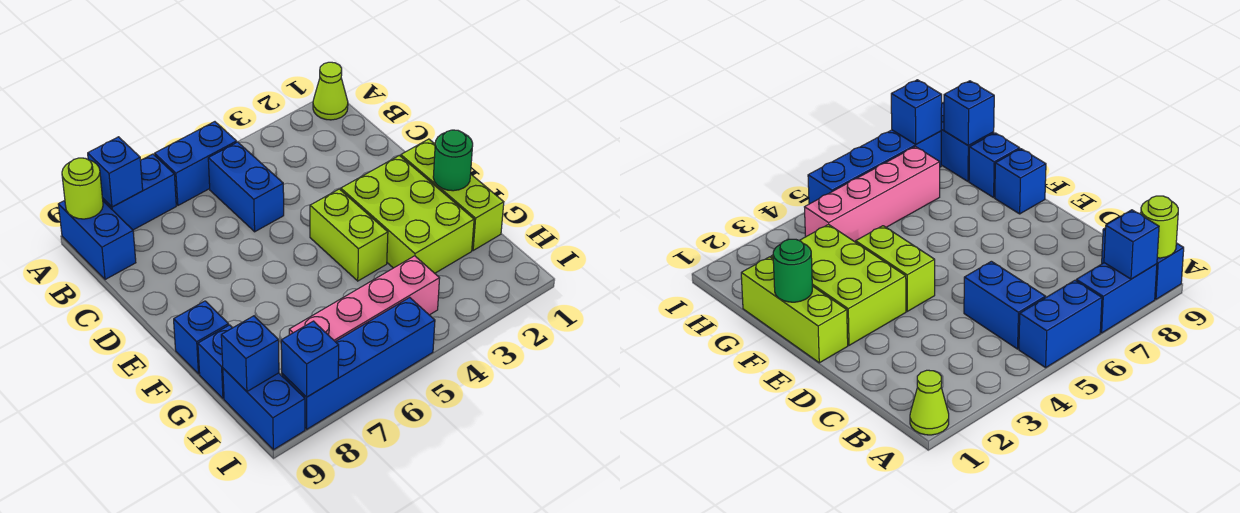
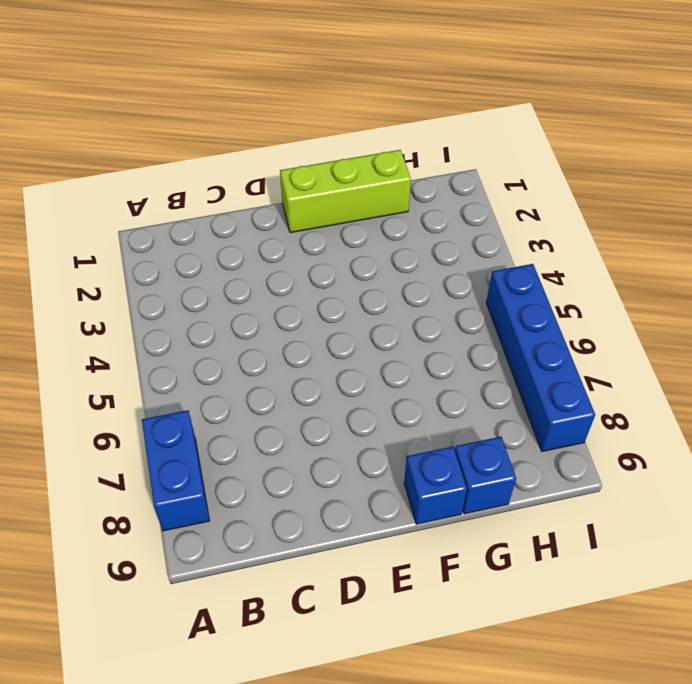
none -> lime 1x1 cone [313,62,348,120]
none -> blue 1x2 brick [155,122,237,205]
none -> blue 1x2 brick [58,201,136,280]

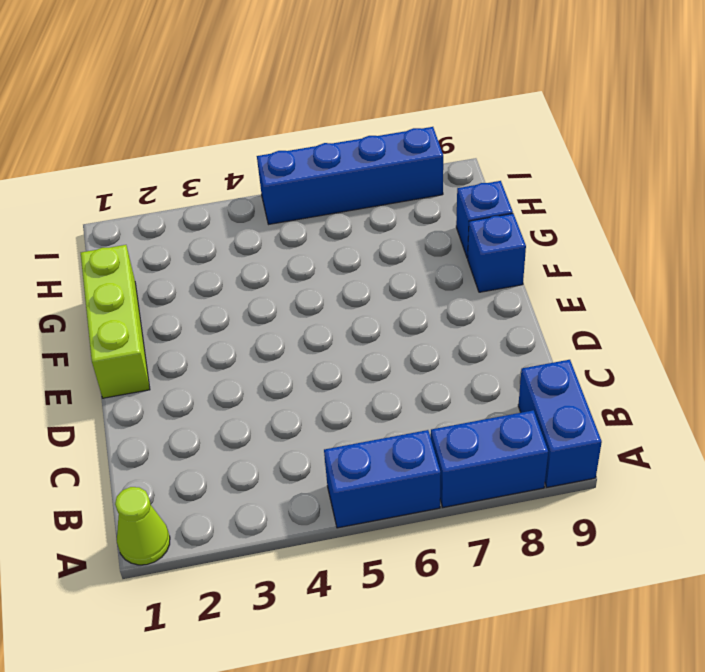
none -> blue 1x2 brick [208,142,284,232]
none -> lime 2x3 brick [341,155,474,273]
none -> lime 1x2 brick [310,189,388,281]

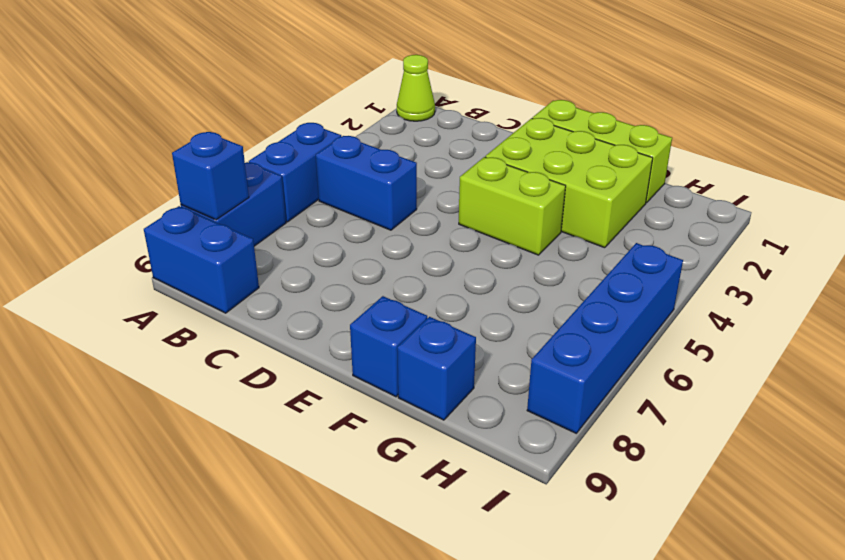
none -> pink 1x4 brick [289,256,440,341]
none -> blue 1x2 brick [223,368,305,450]
none -> lime 1x1 round brick [62,158,103,219]

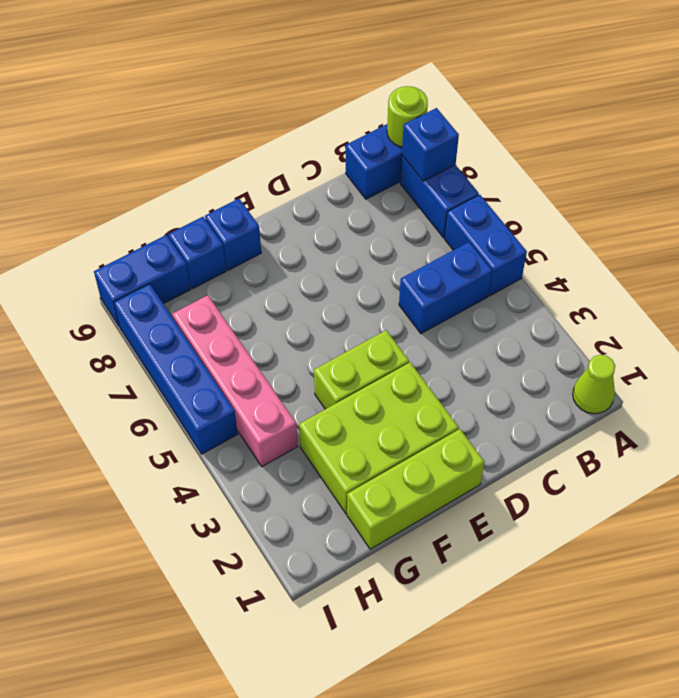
none -> green 1x1 round brick [433,130,473,191]
none -> blue 1x1 brick [221,316,279,391]
none -> blue 1x1 brick [281,321,339,397]

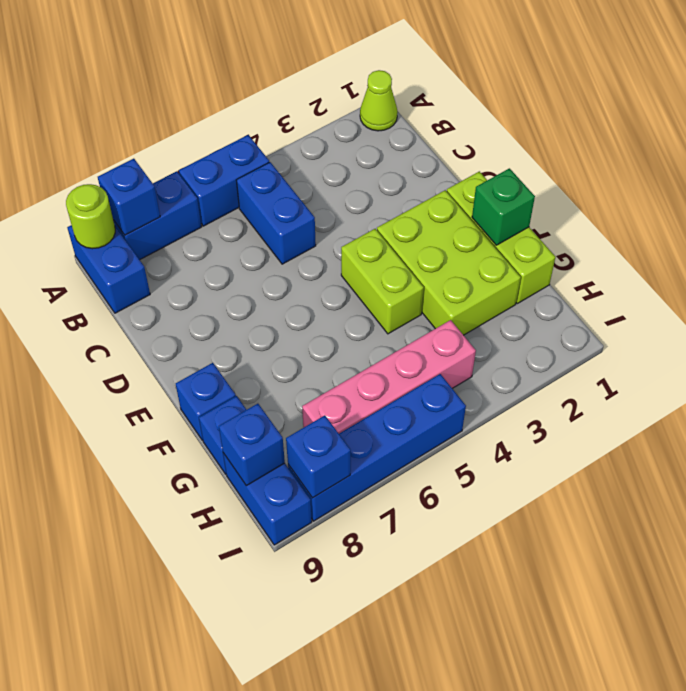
green 1x1 brick [472,168,535,245] -> green 1x1 round brick [433,130,473,191]

